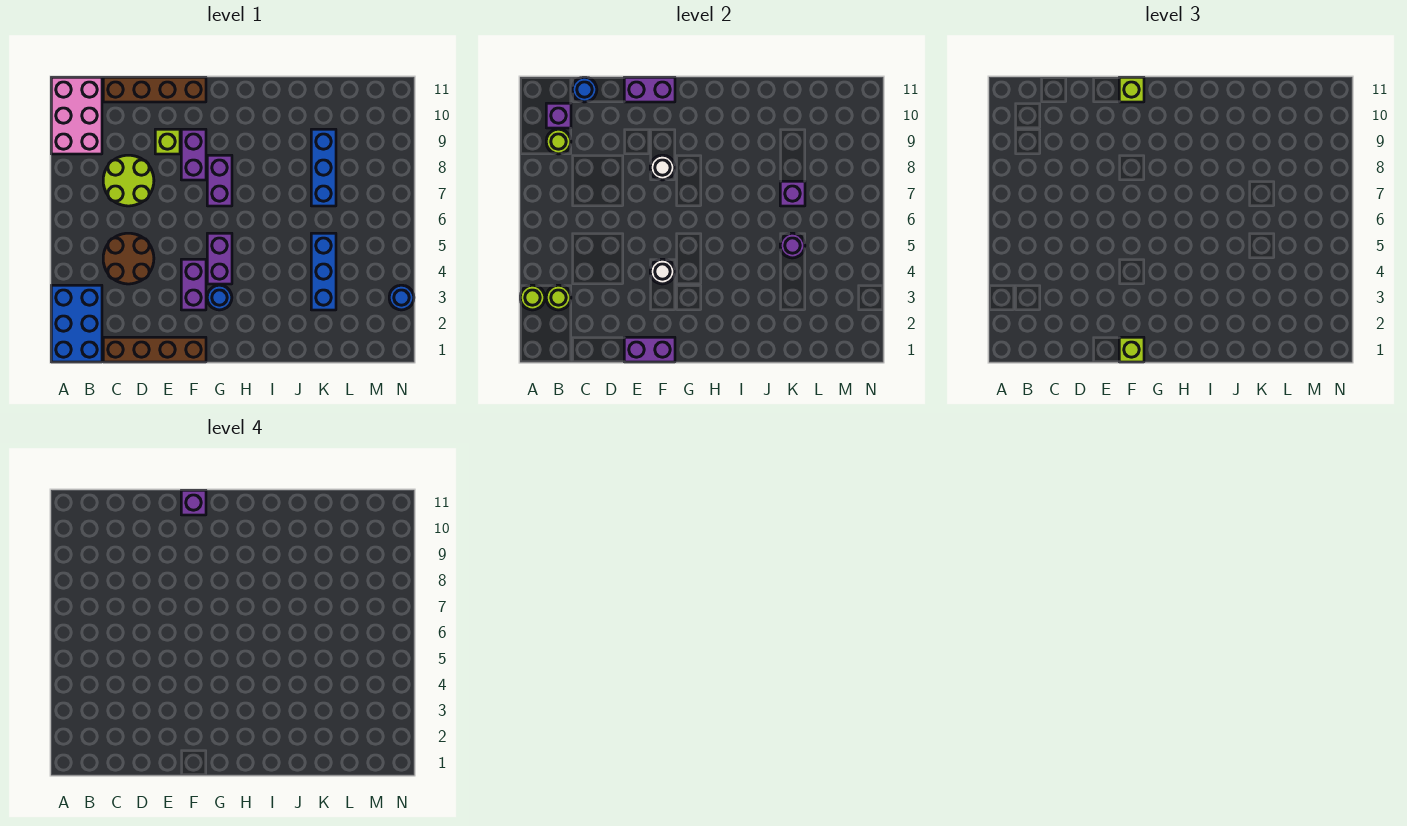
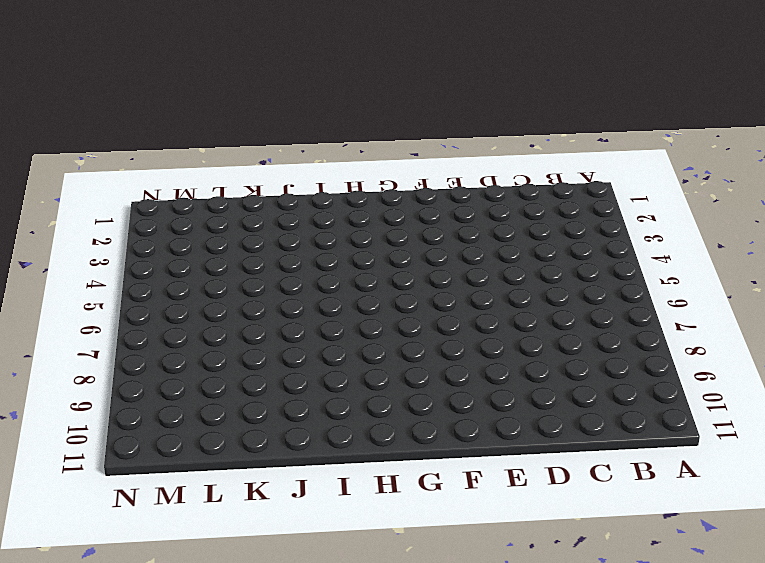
none -> blue 2x3 brick [51,285,102,362]
none -> pink 2x3 brick [51,77,102,154]
none -> brown 1x4 brick [103,337,206,362]

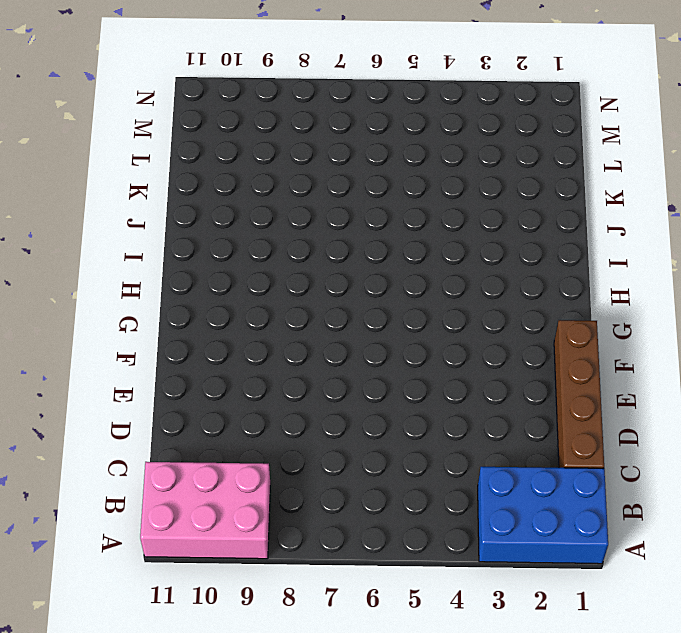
none -> brown 2x2 round brick [103,233,154,284]
none -> lime 2x2 round brick [103,155,154,206]
none -> brown 1x4 brick [103,77,206,102]

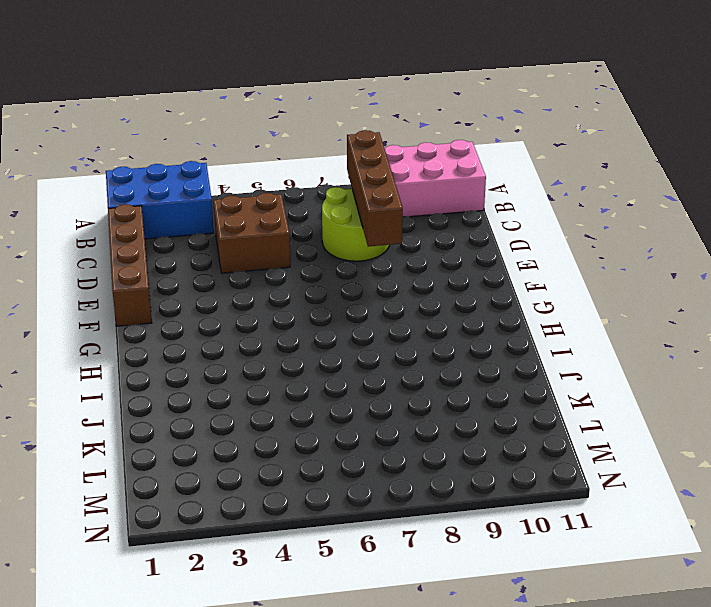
brown 1x4 brick [347,130,403,246] -> brown 1x4 brick moved to [103,77,206,102]
brown 2x2 brick [214,193,290,273] -> brown 2x2 round brick [103,233,154,284]
none -> lime 1x1 brick [155,129,180,154]
none -> purple 1x2 brick [181,259,206,310]
none -> purple 1x2 brick [181,129,206,180]

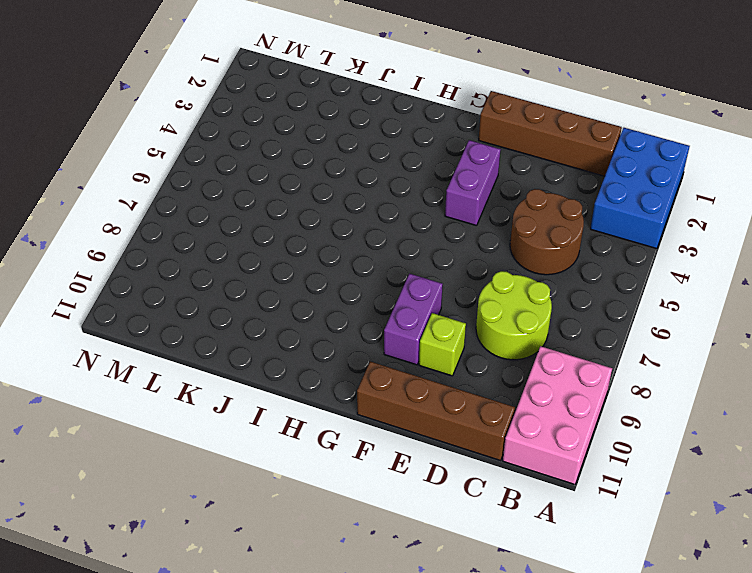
none -> blue 1x1 round brick [207,285,232,310]
none -> purple 1x2 brick [207,233,232,284]
none -> purple 1x2 brick [207,155,232,206]

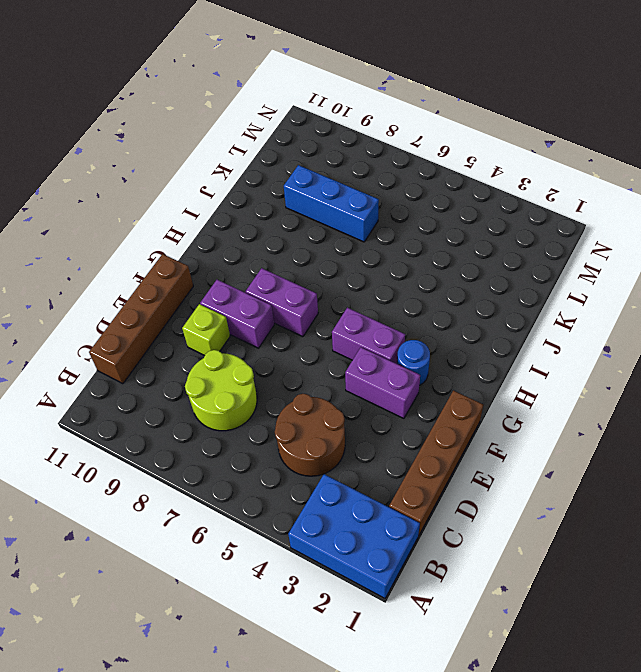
none -> pink 2x3 brick [51,77,102,154]
none -> blue 1x3 brick [311,233,336,310]
none -> blue 1x1 round brick [389,285,414,310]

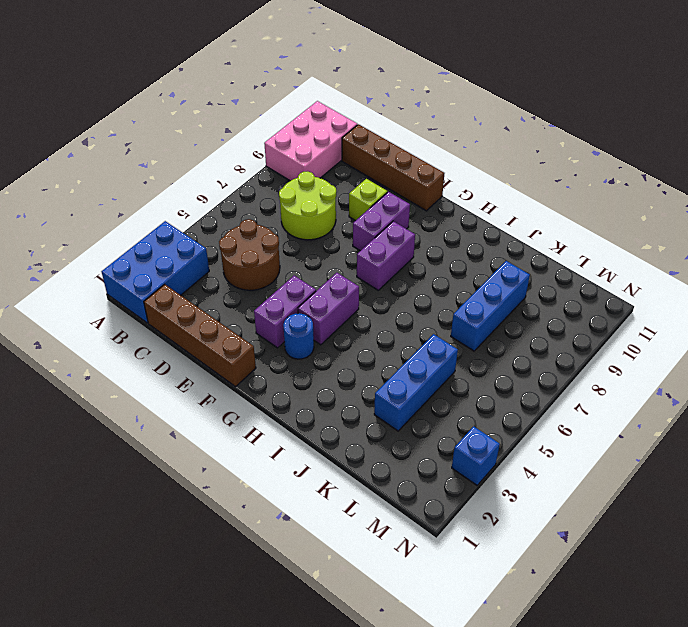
blue 1x1 brick [452,426,500,485] -> blue 1x1 round brick [389,285,414,310]
none -> lime 1x1 round brick [520,285,545,310]
none -> lime 1x1 round brick [546,285,571,310]
none -> lime 1x1 round brick [546,129,571,154]

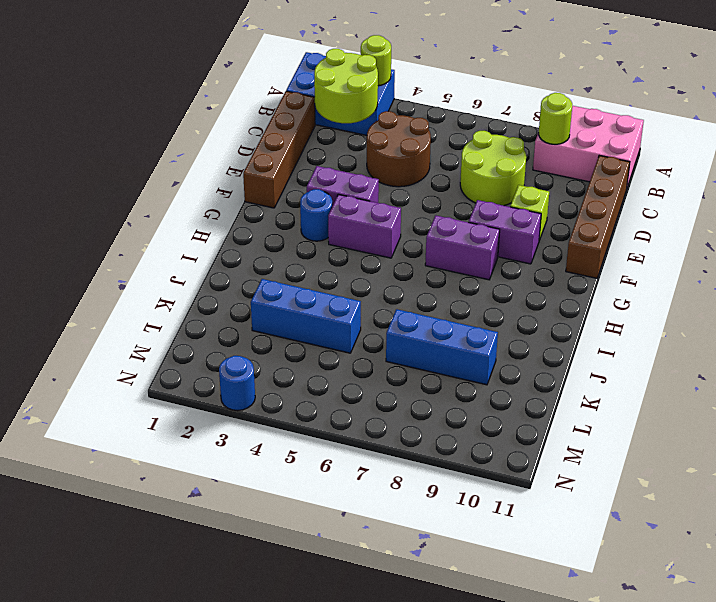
lime 2x2 round brick [314,49,378,123] -> lime 1x1 round brick [546,285,571,310]
none -> purple 1x1 brick [546,103,571,128]
none -> blue 1x1 round brick [572,77,597,102]
none -> purple 1x2 brick [624,337,675,362]

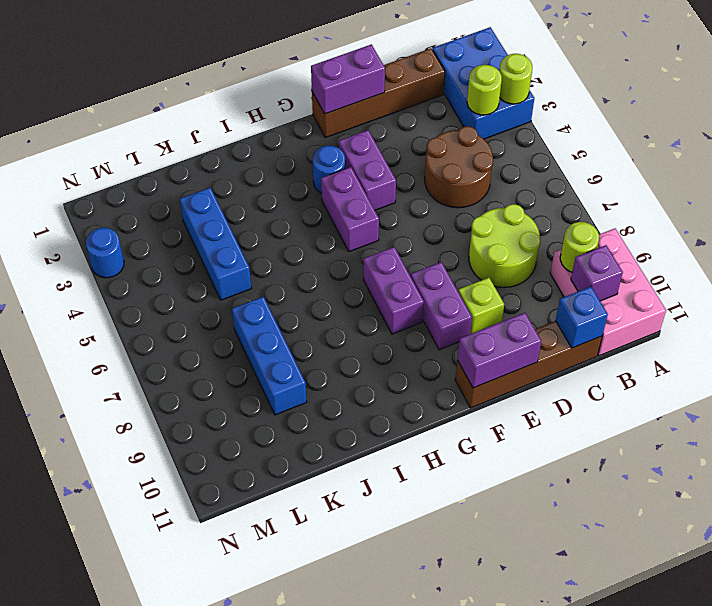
blue 1x1 brick [556,287,608,348] -> blue 1x1 round brick [572,77,597,102]
none -> white 1x1 round brick [650,259,675,284]
none -> white 1x1 round brick [650,155,675,180]
none -> purple 1x1 round brick [780,233,805,258]

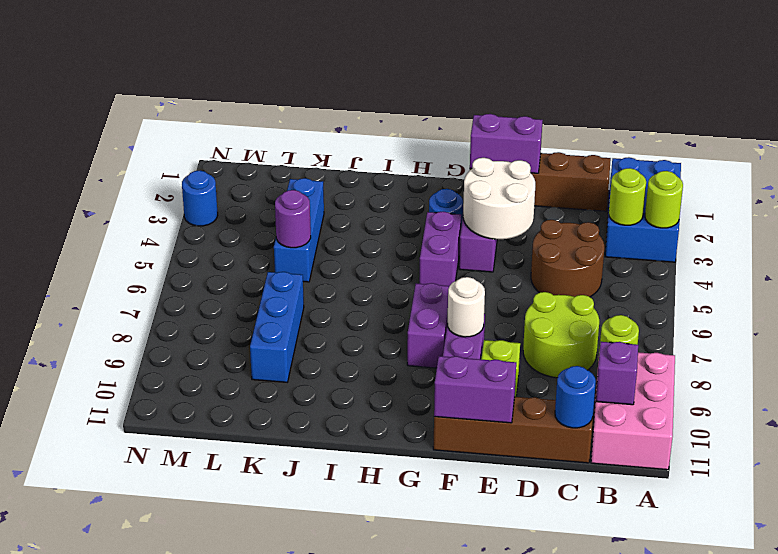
white 2x2 round brick [463,158,535,239] -> white 1x1 round brick [650,259,675,284]
none -> purple 1x1 brick [780,181,805,206]
none -> lime 1x1 brick [1119,337,1144,362]
none -> lime 1x1 brick [1119,77,1144,102]

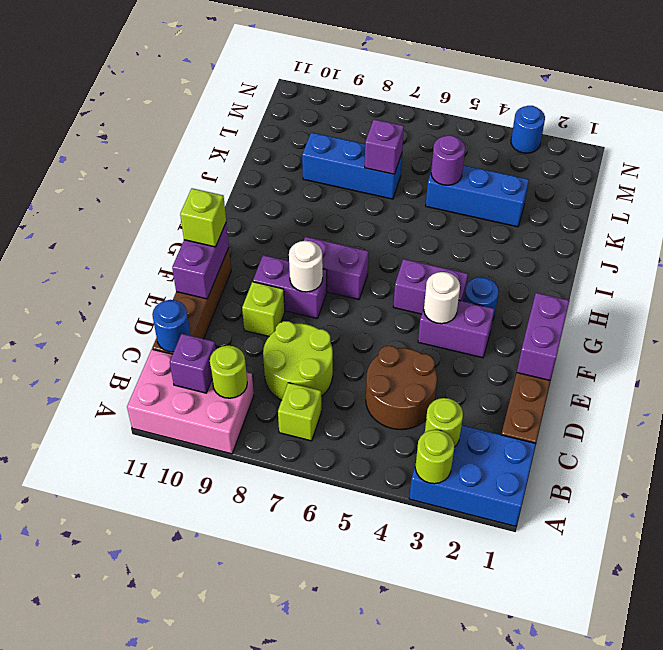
lime 1x1 brick [278,383,321,441] -> lime 1x1 brick moved to [1119,337,1144,362]
none -> purple 1x1 brick [181,490,206,515]

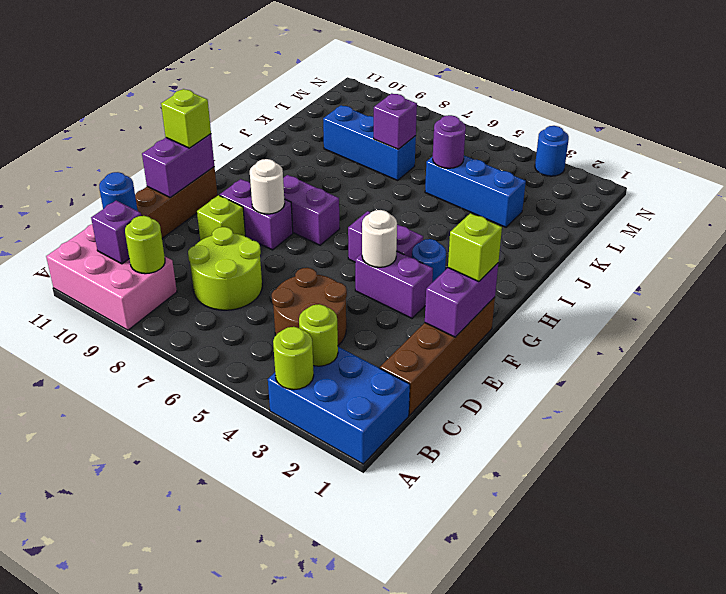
none -> purple 1x1 brick [181,490,206,515]

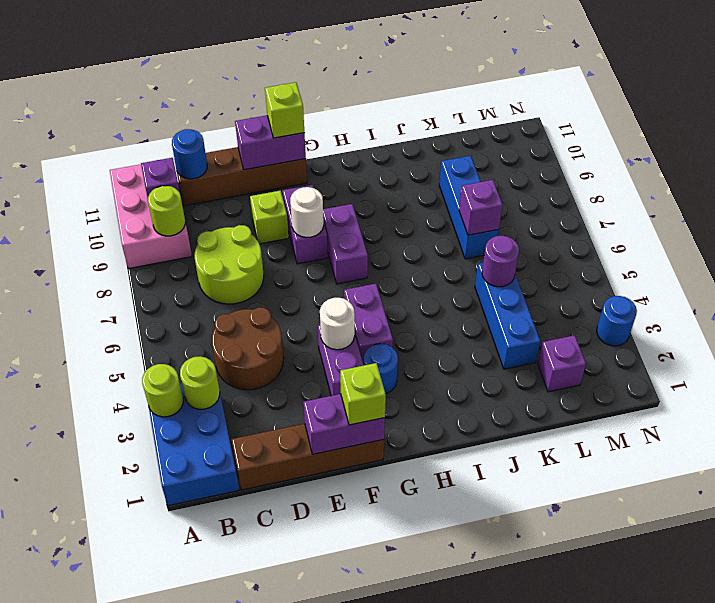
purple 1x1 brick [538,335,586,392] -> purple 1x1 brick moved to [181,490,206,515]

